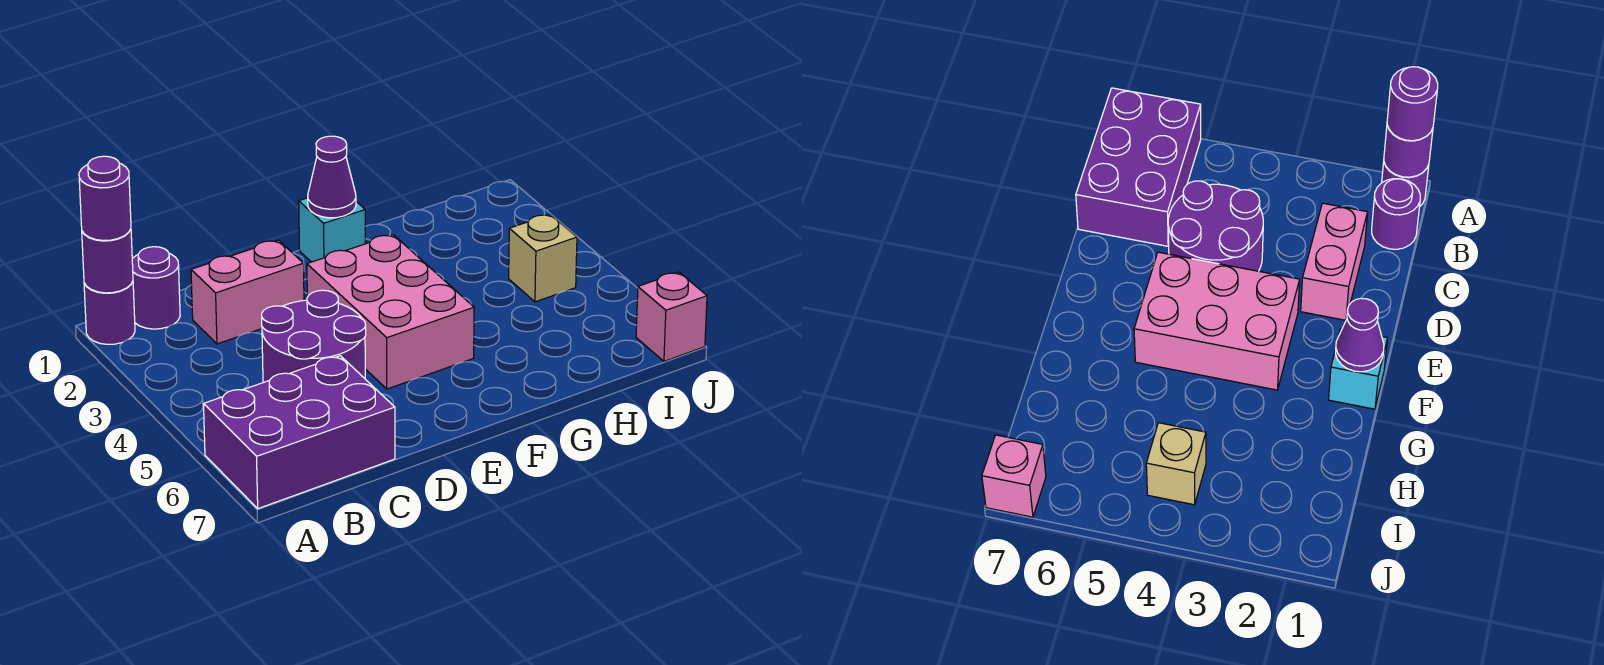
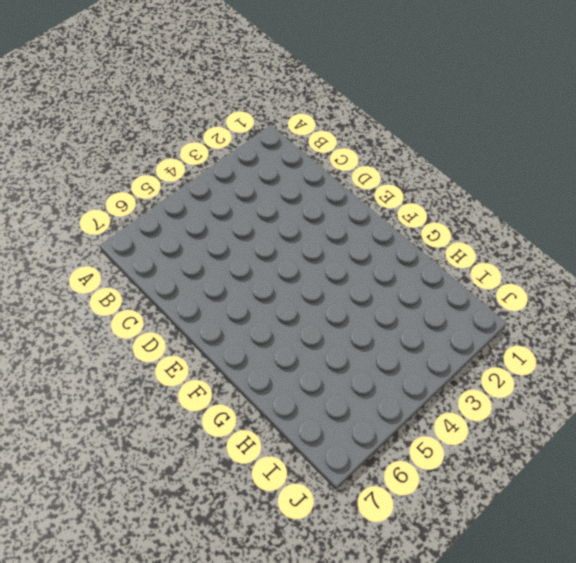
none -> purple 1x1 round brick [84,282,135,344]
none -> purple 2x3 brick [204,356,395,509]
none -> purple 1x1 round brick [132,247,180,329]

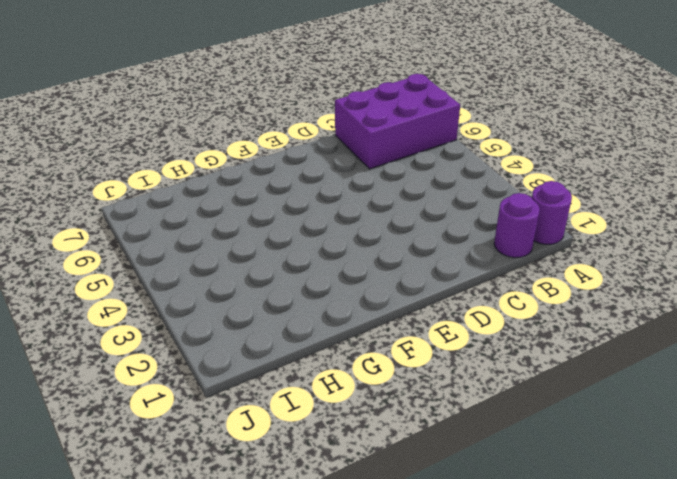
none -> pink 1x2 brick [191,240,304,344]
none -> purple 2x2 round brick [262,290,366,383]
none -> pink 2x3 brick [307,235,474,389]

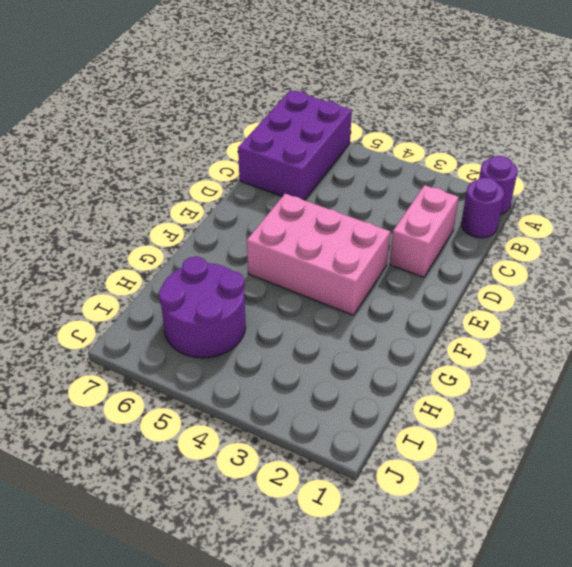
purple 2x2 round brick [159,257,246,358] -> purple 2x2 round brick moved to [262,290,366,383]
none -> cyan 1x1 brick [299,198,365,262]
none -> tan 1x1 brick [509,214,577,302]
none -> pink 1x1 brick [636,272,707,361]

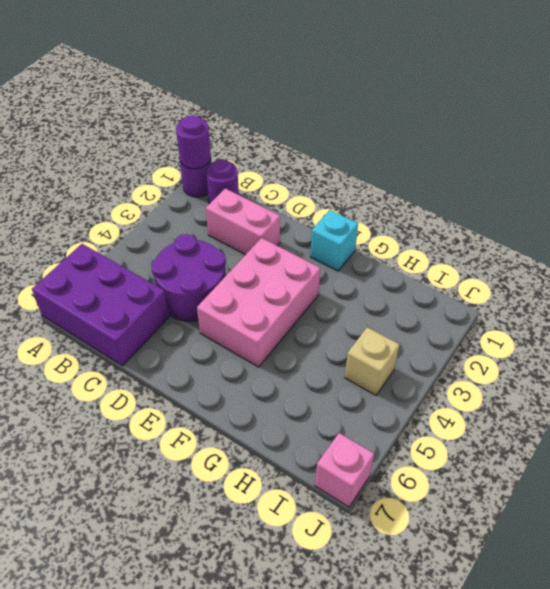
none -> purple 1x1 cone [308,136,356,218]
none -> purple 1x1 round brick [79,156,131,241]

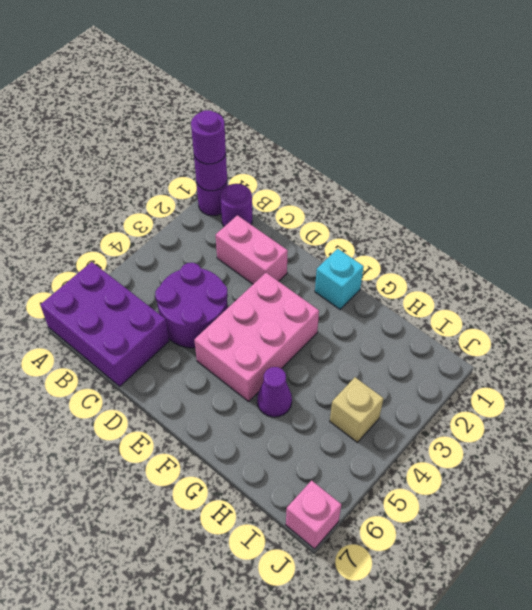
purple 1x1 cone [257,367,292,417] -> purple 1x1 cone moved to [308,136,356,218]

